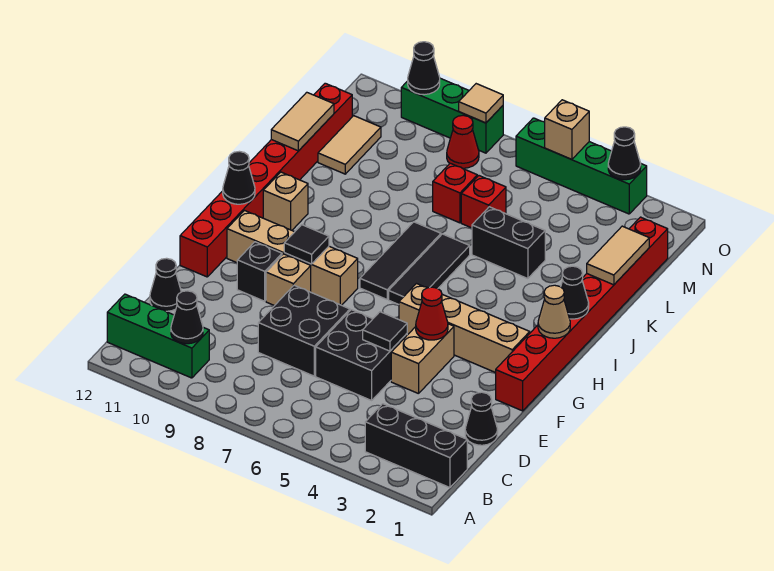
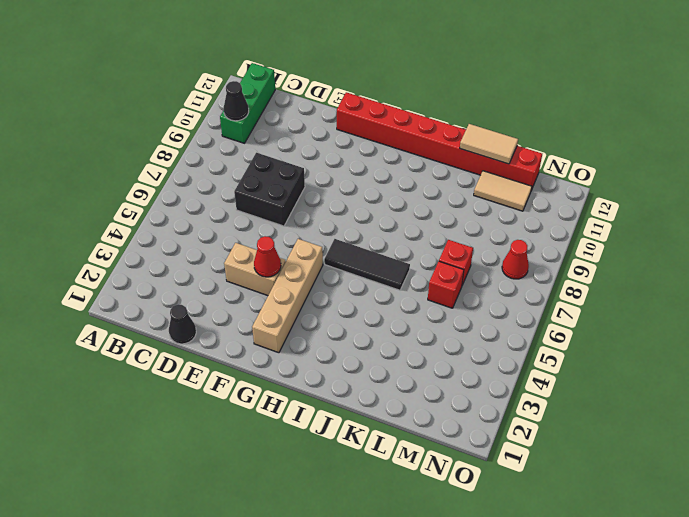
none -> black 1x3 brick [365,404,467,488]
none -> black 2x2 brick [316,310,407,400]
none -> black 1x1 cone [150,258,181,311]
none -> red 1x8 brick [496,217,668,411]

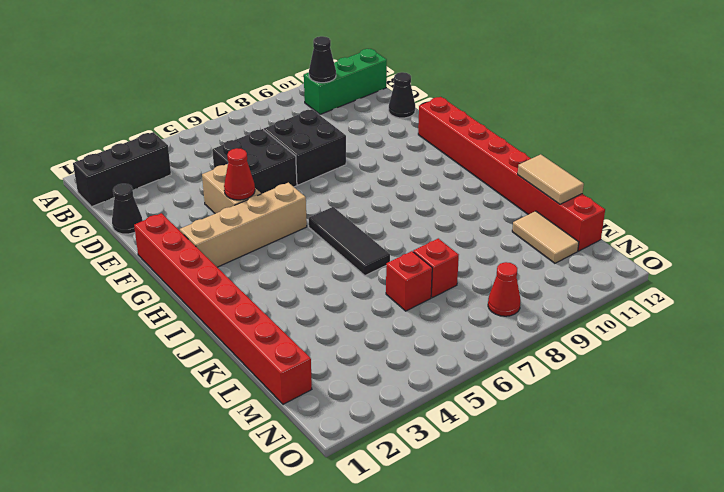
none -> tan 1x1 brick [266,254,311,306]
none -> black 1x1 brick [237,242,282,301]
none -> tan 1x4 brick [227,211,358,305]
none -> black 1x3 tile [360,222,441,299]

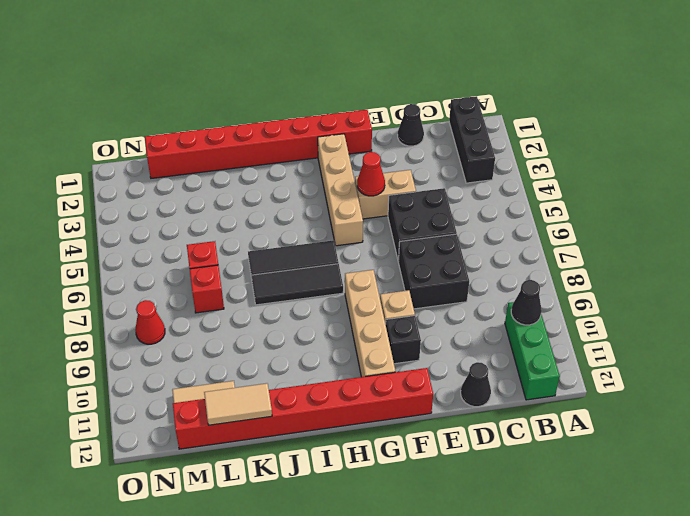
none -> tan 1x1 brick [263,172,308,230]
none -> black 1x2 brick [472,207,545,279]
none -> green 1x4 brick [516,118,647,214]
none -> green 1x3 brick [401,78,503,153]

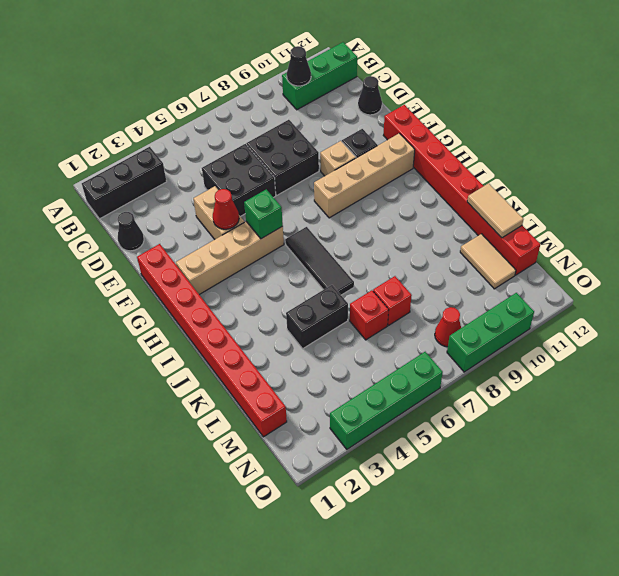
green 1x1 brick [244,189,283,239] -> none
none -> black 1x3 tile [360,222,441,299]
none -> tan 1x1 brick [263,172,308,230]
none -> black 1x1 tile [363,312,407,351]
none -> black 1x1 tile [284,225,329,264]

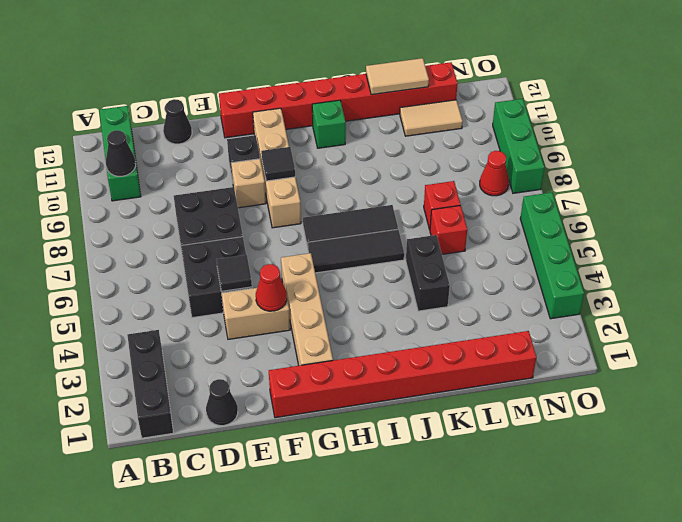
green 1x1 brick [312,100,346,148] -> tan 1x1 brick [263,172,308,230]
none -> tan 1x1 cone [538,285,570,338]
none -> black 1x1 cone [223,151,255,204]
none -> black 1x1 cone [561,266,589,319]
none -> tan 1x2 tile [587,226,649,285]

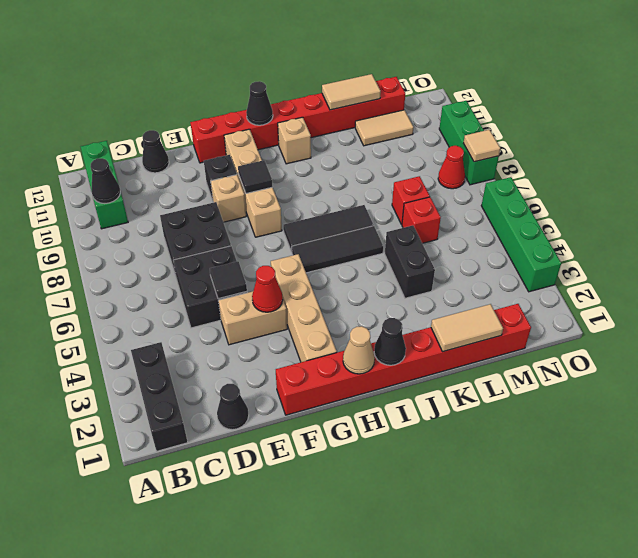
none -> black 1x1 cone [608,127,641,180]
none -> tan 1x1 brick [545,100,589,159]
none -> black 1x1 cone [408,42,440,95]

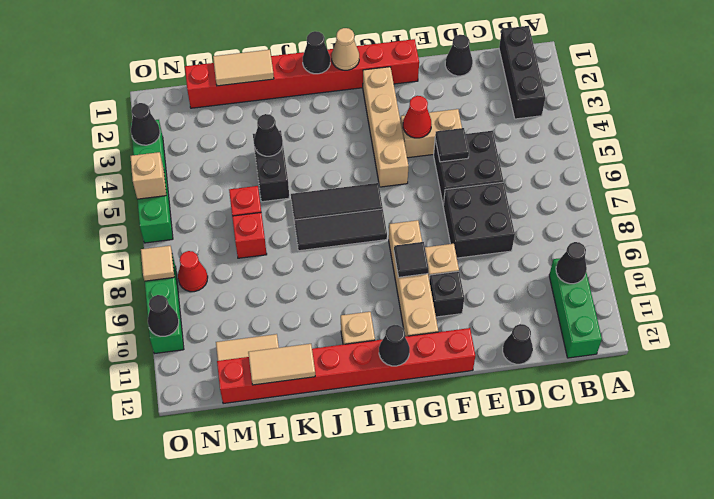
black 1x1 cone [254,114,283,156] -> none

